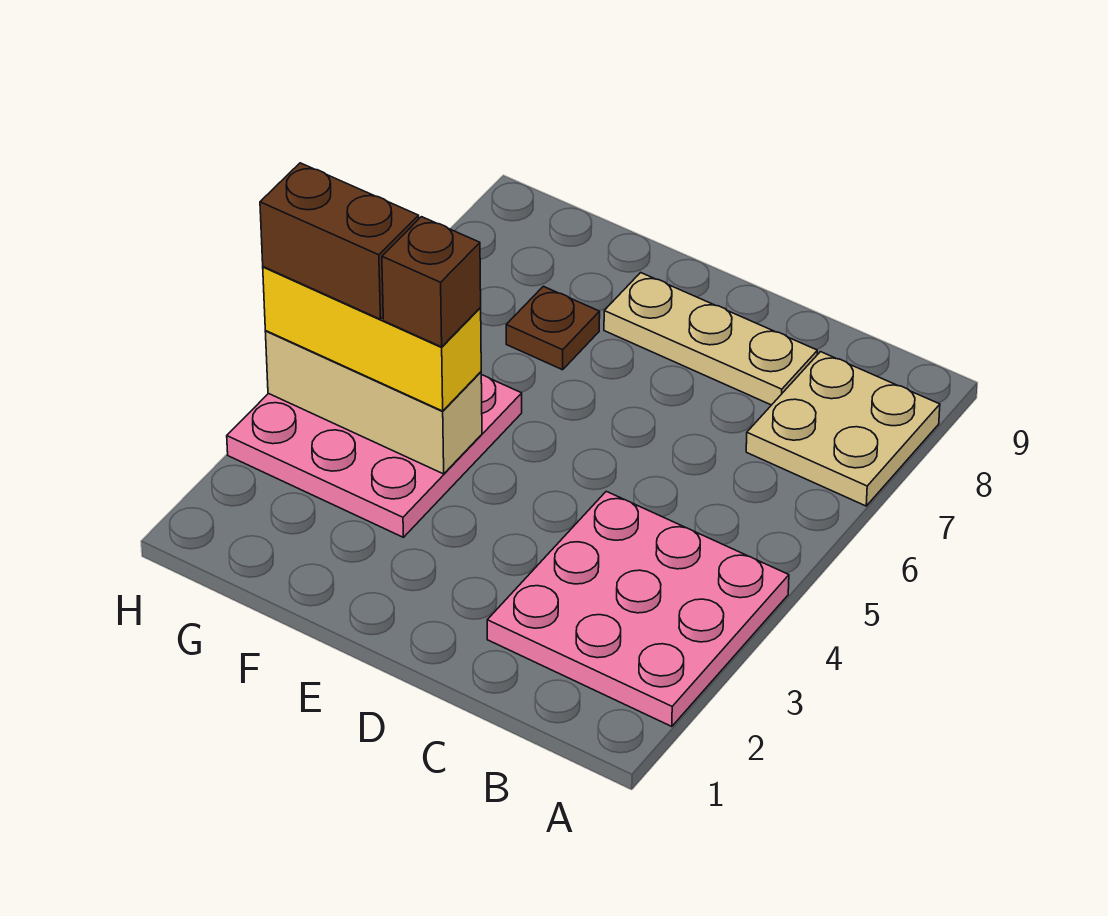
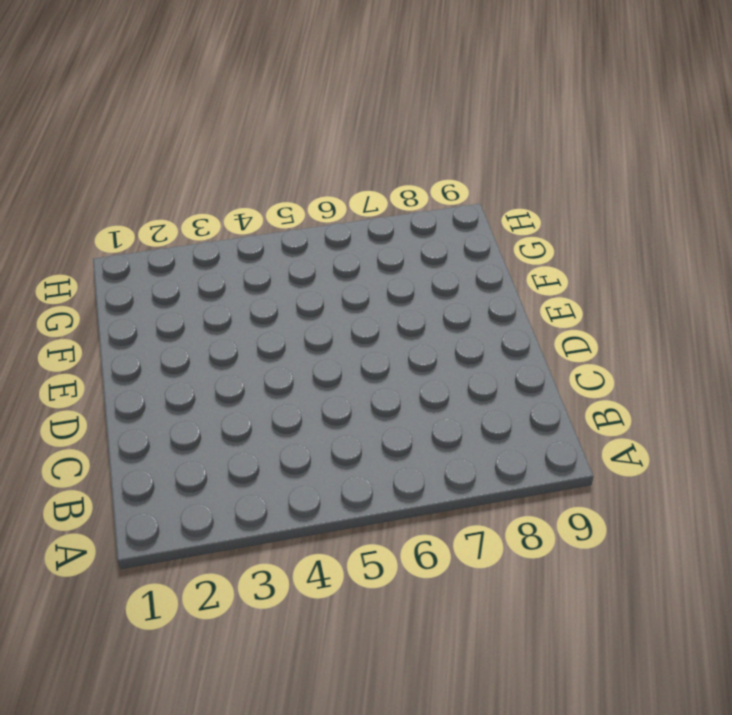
none -> pink 3x3 plate [487,491,789,727]
none -> tan 2x2 plate [746,352,940,506]

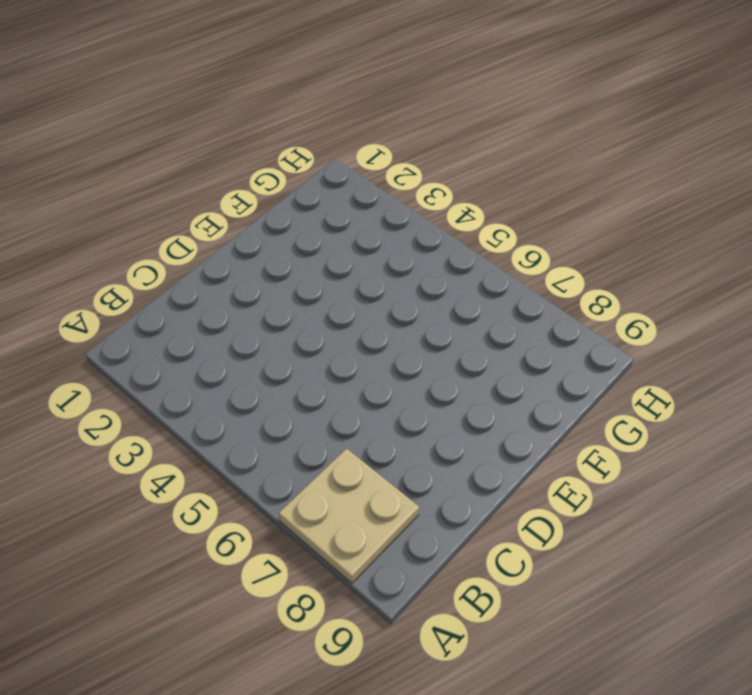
none -> pink 3x3 plate [487,491,789,727]
none -> tan 1x3 plate [604,273,817,405]

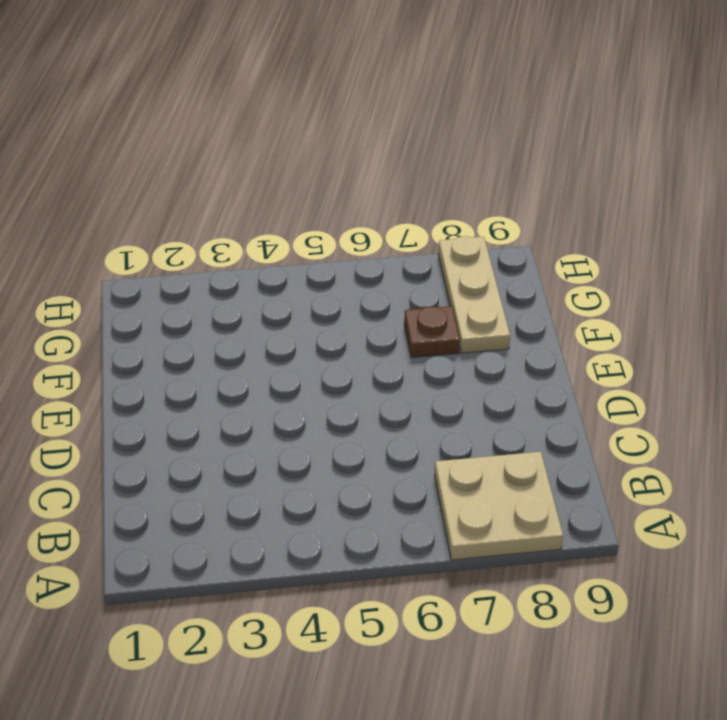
tan 1x3 plate [438,236,510,353] -> tan 1x3 plate moved to [604,273,817,405]
none -> pink 3x3 plate [487,491,789,727]
none -> pink 3x3 plate [227,375,522,537]

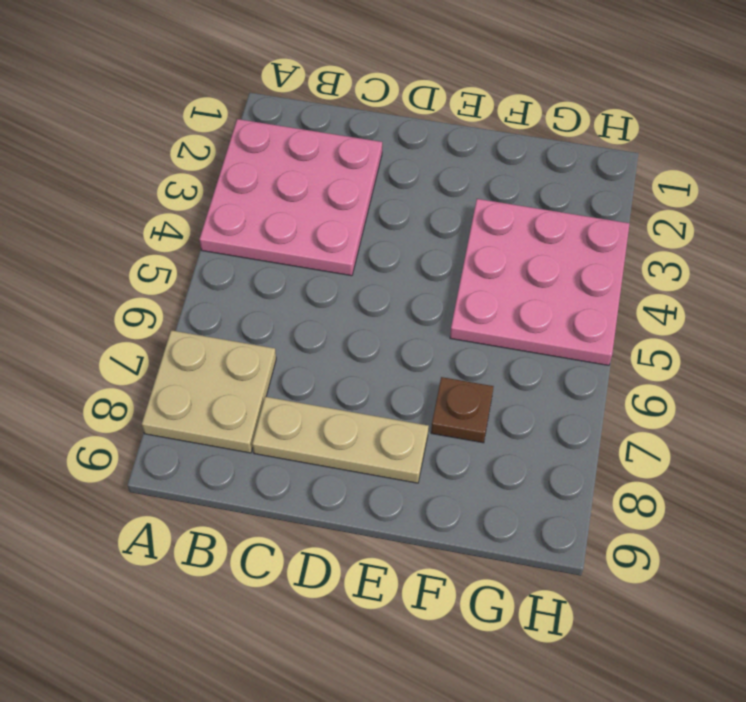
none -> tan 1x3 brick [265,331,482,474]
none -> yellow 1x3 brick [263,267,481,411]

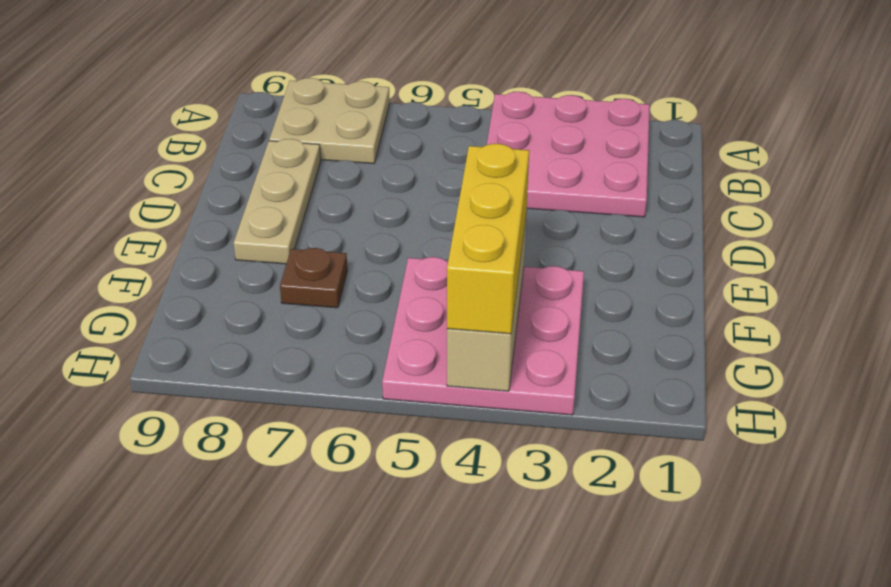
none -> brown 1x1 brick [382,217,481,347]
none -> brown 1x2 brick [260,163,419,319]

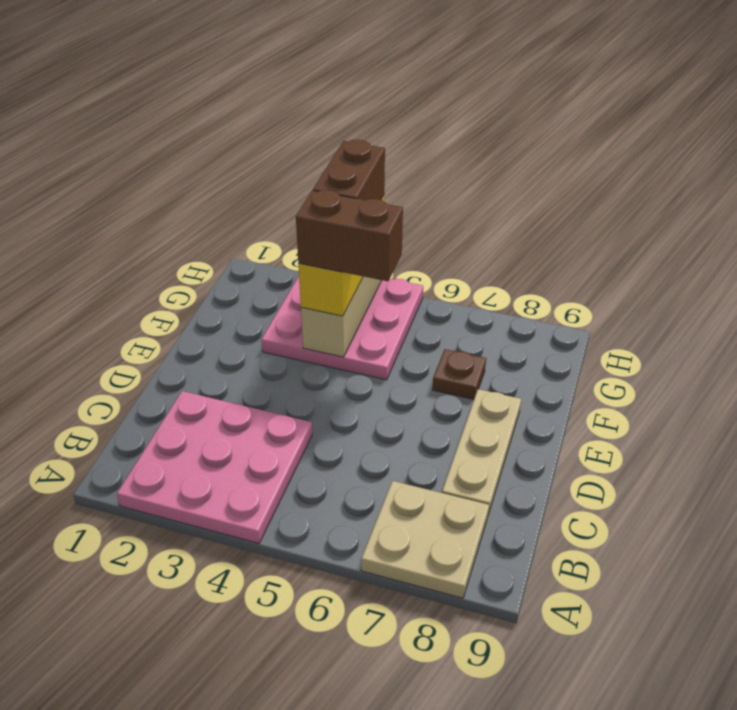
brown 1x2 brick [296,190,403,281] -> brown 1x1 brick [382,217,481,347]

